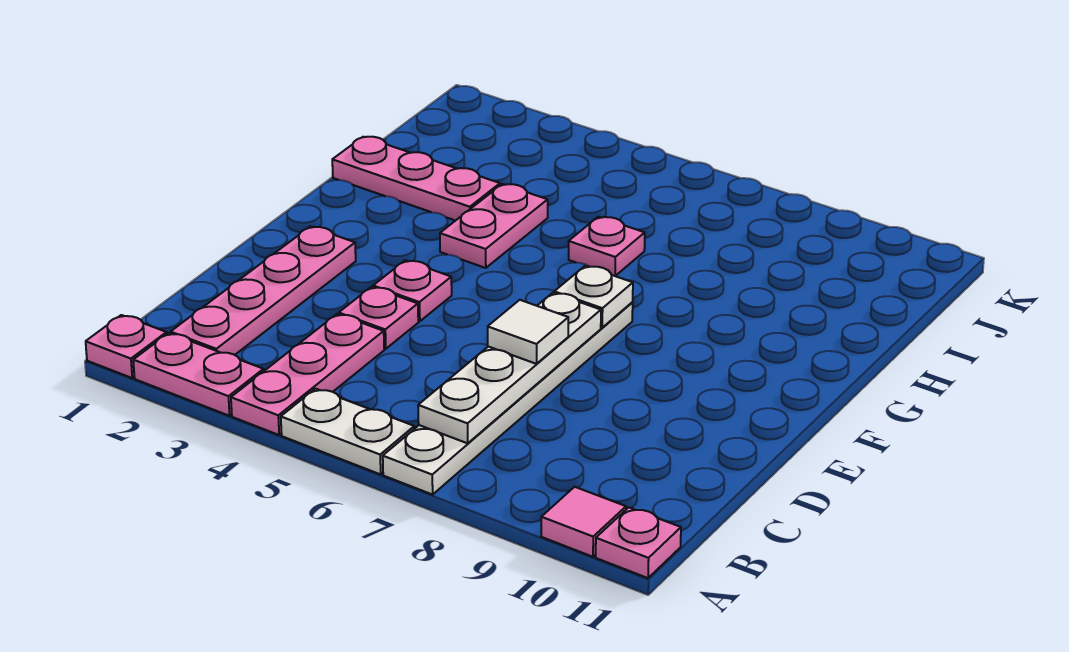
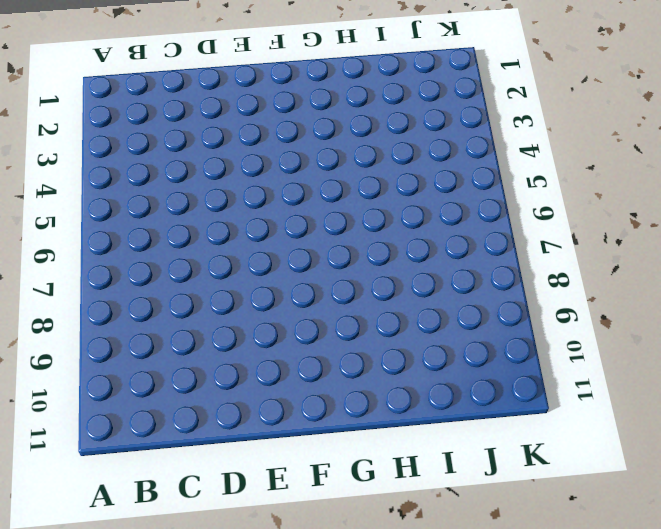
none -> pink 1x1 plate [86,315,167,378]
none -> pink 1x2 plate [133,333,264,416]
none -> pink 1x3 plate [231,314,384,435]

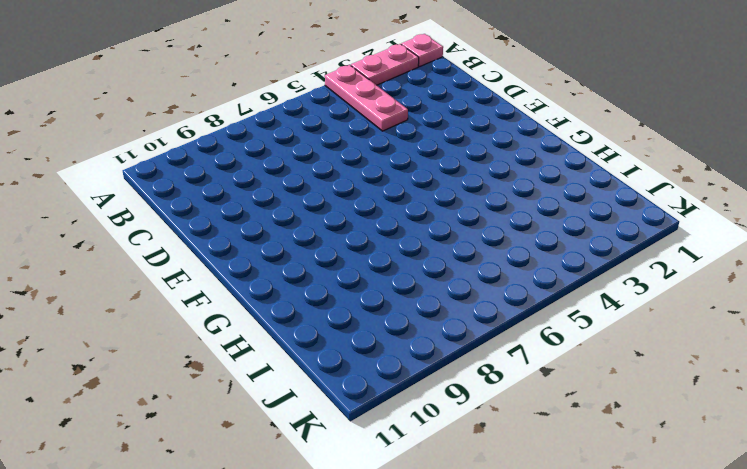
none -> white 1x2 plate [281,389,414,474]
none -> white 1x6 plate [383,303,633,495]
none -> pink 1x1 tile [541,487,626,557]

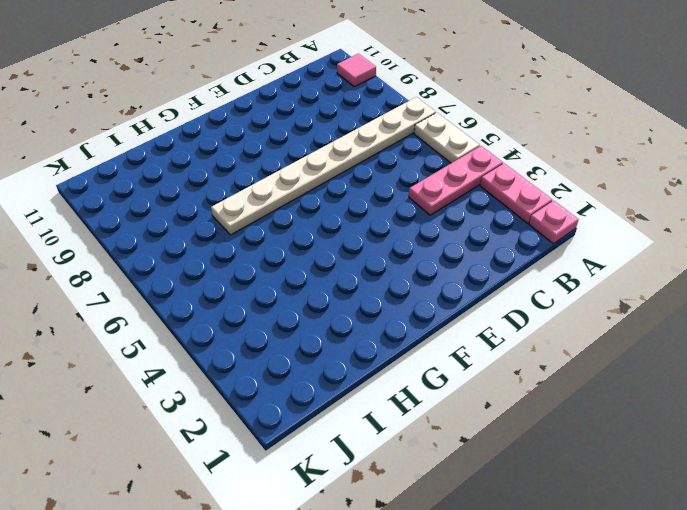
white 1x8 plate [211,97,436,235] -> white 1x6 plate [383,303,633,495]
none -> pink 1x1 plate [596,507,681,578]
none -> pink 1x4 plate [171,226,356,355]
none -> pink 1x1 plate [339,287,418,349]

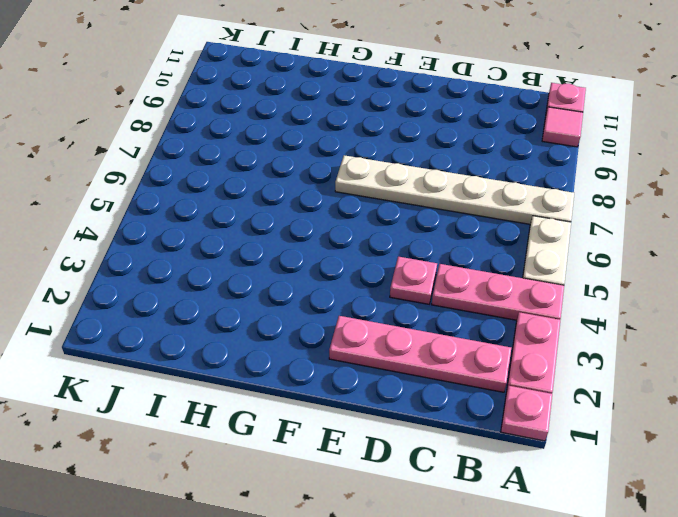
none -> pink 1x1 plate [373,260,452,321]
none -> pink 1x2 plate [440,184,548,268]
none -> pink 1x3 plate [332,137,500,221]

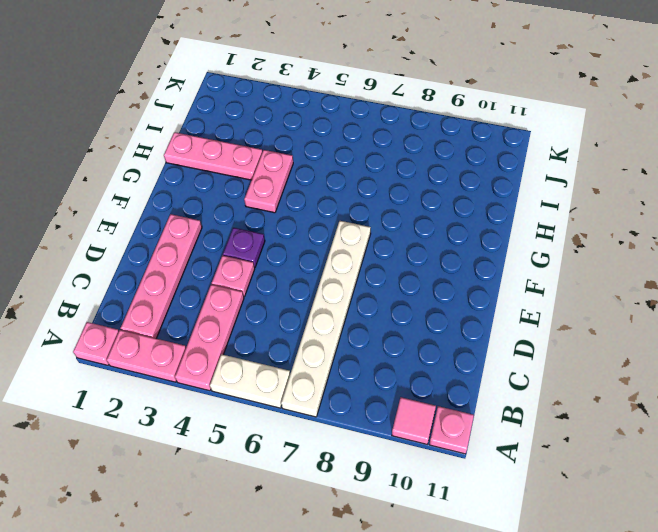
purple 1x1 plate [223,228,265,267] -> pink 1x1 plate [373,260,452,321]
none -> pink 1x1 plate [569,217,645,276]
none -> white 1x4 plate [418,293,601,443]
none -> white 1x1 plate [554,266,633,328]

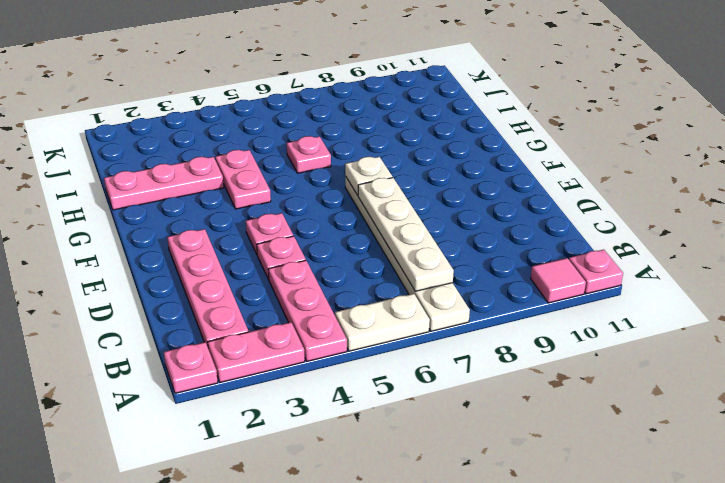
none -> white 1x1 tile [488,300,568,364]

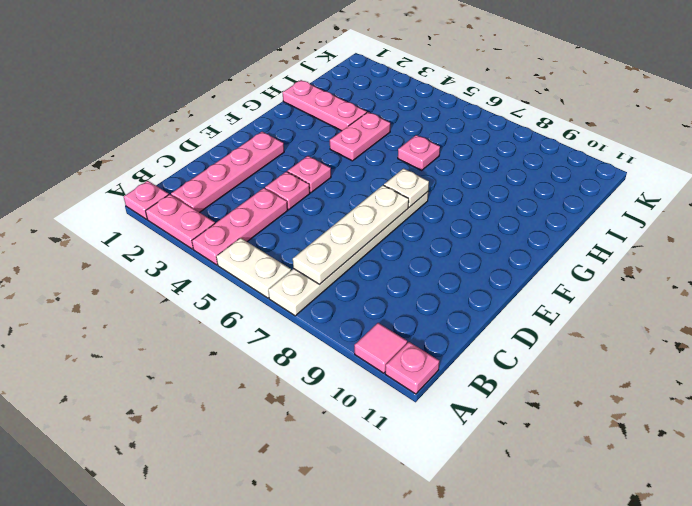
none -> white 1x1 tile [488,300,568,364]

